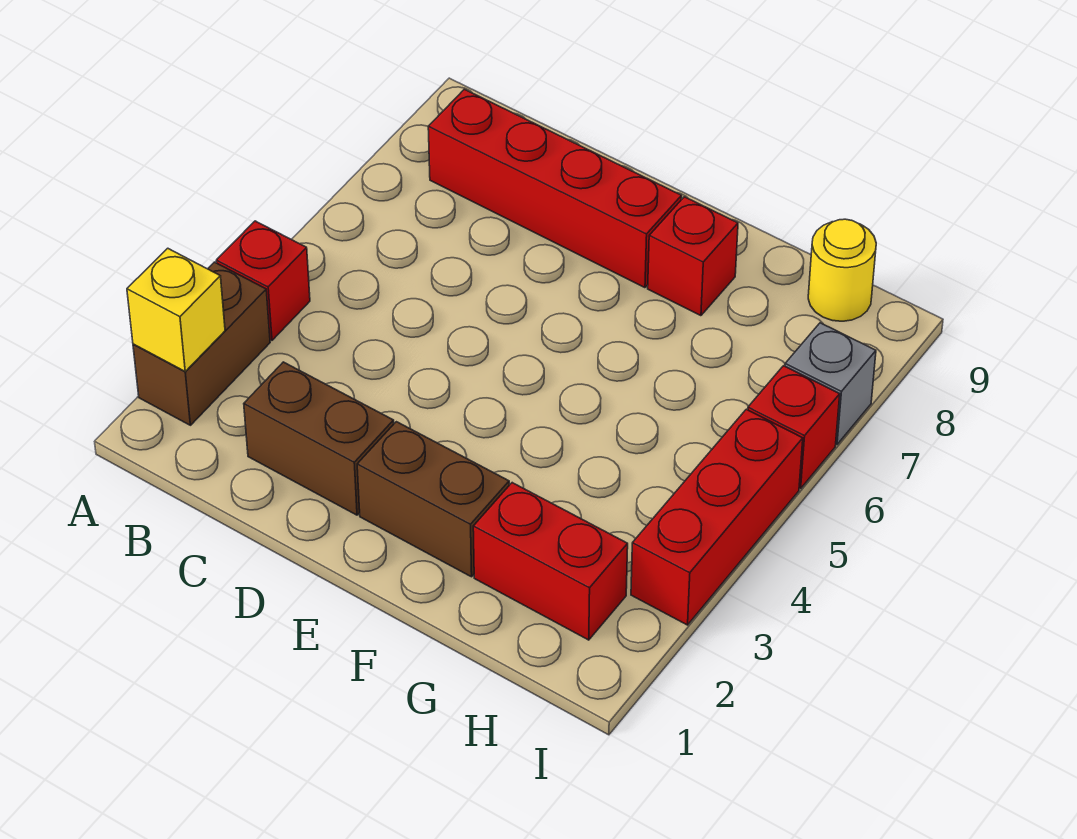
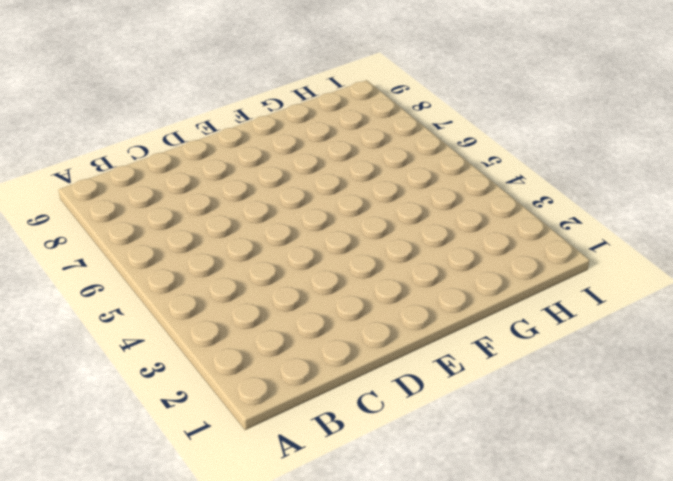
none -> brown 1x2 brick [133,262,270,425]
none -> red 1x1 brick [216,221,310,340]
none -> red 1x4 brick [428,89,682,288]

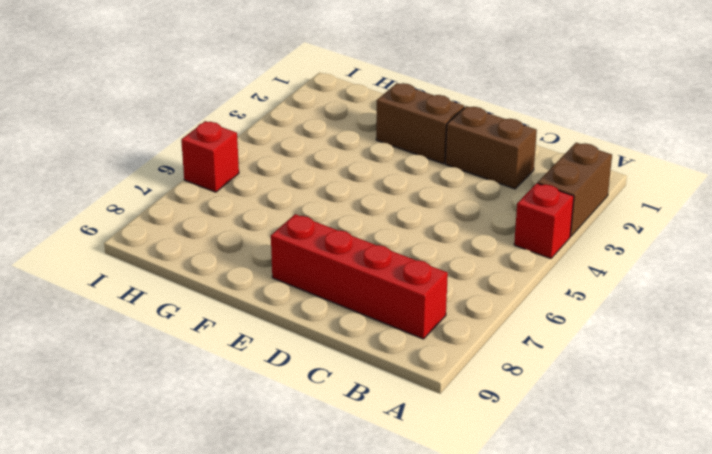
none -> red 1x1 brick [648,197,738,316]
none -> red 1x2 brick [473,483,628,640]
none -> yellow 1x1 round brick [808,219,876,321]

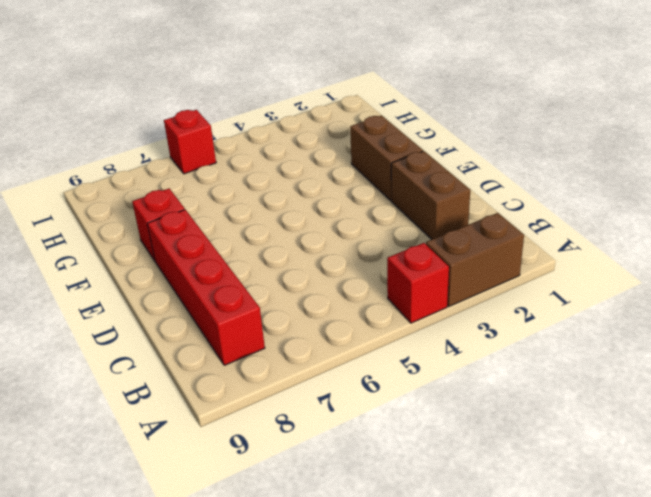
none -> red 1x2 brick [473,483,628,640]
none -> yellow 1x1 round brick [808,219,876,321]
none -> red 1x3 brick [631,409,803,625]

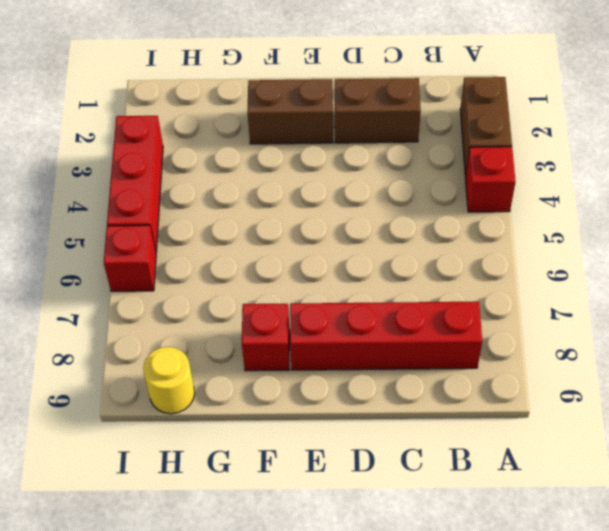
none -> red 1x2 brick [473,483,628,640]
none -> grey 1x1 brick [785,323,876,445]
none -> yellow 1x1 brick [127,248,225,371]

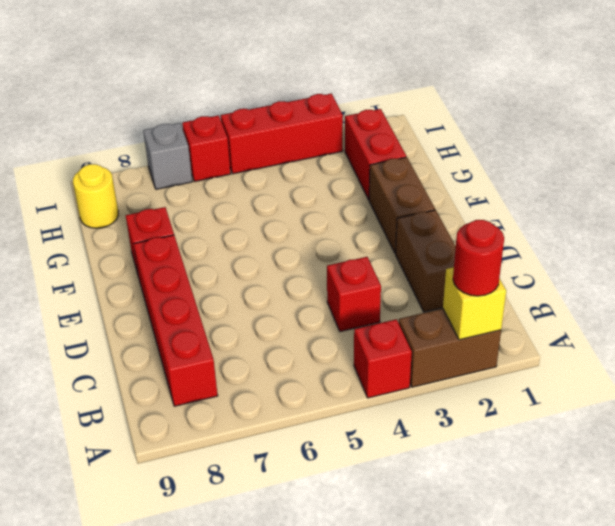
red 1x1 round brick [453,220,504,296] -> none
red 1x1 brick [327,257,381,331] -> none

